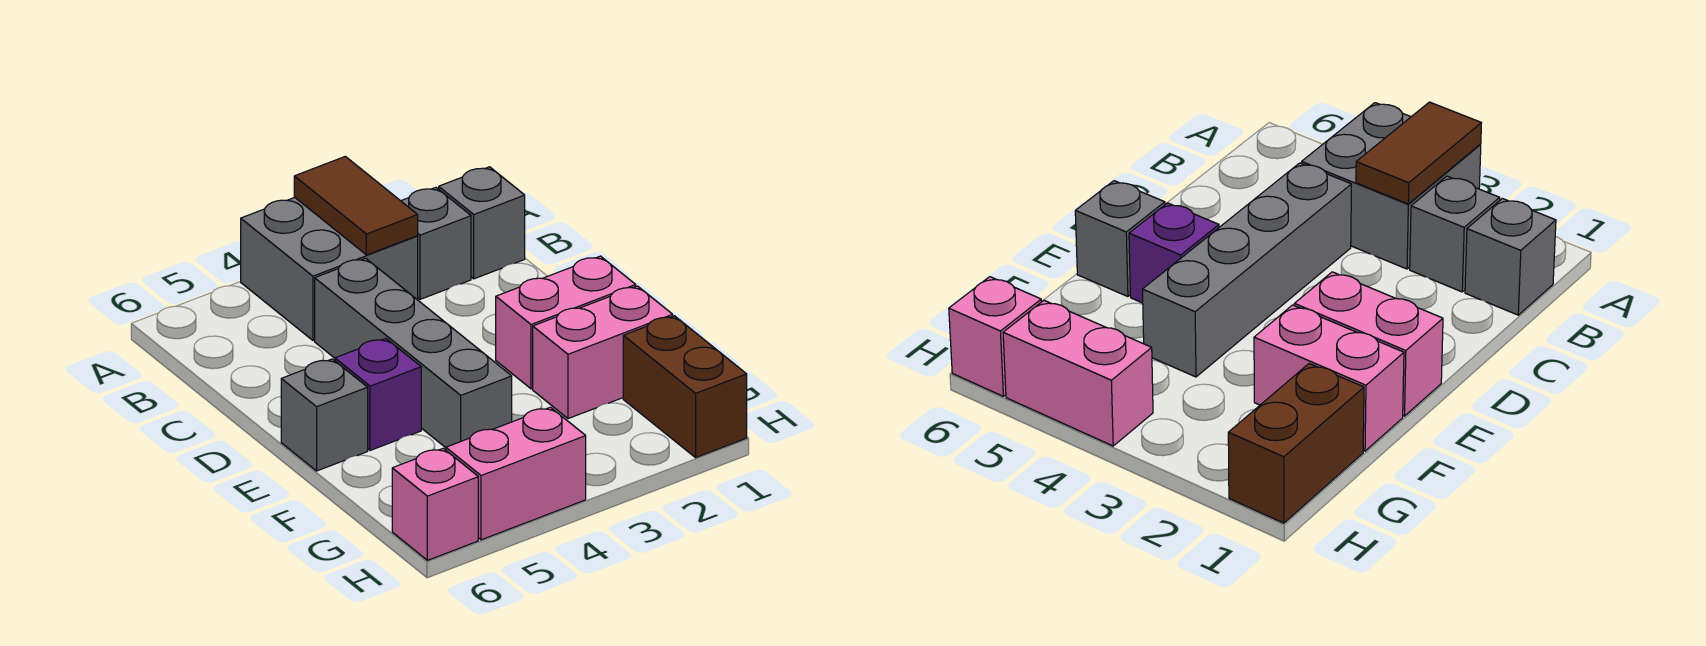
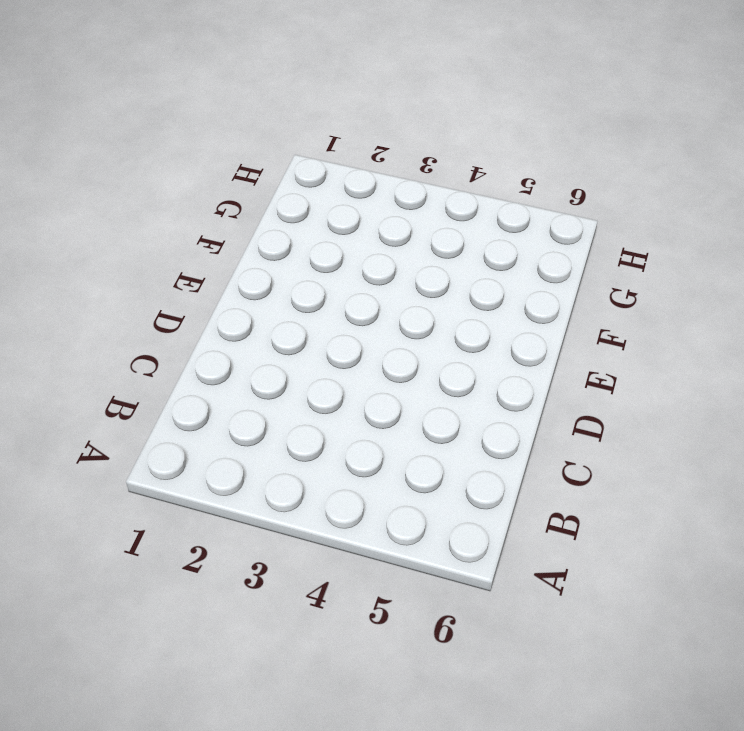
none -> grey 2x2 brick [241,198,418,340]
none -> grey 1x1 brick [439,167,525,279]
none -> grey 1x1 brick [401,187,471,299]

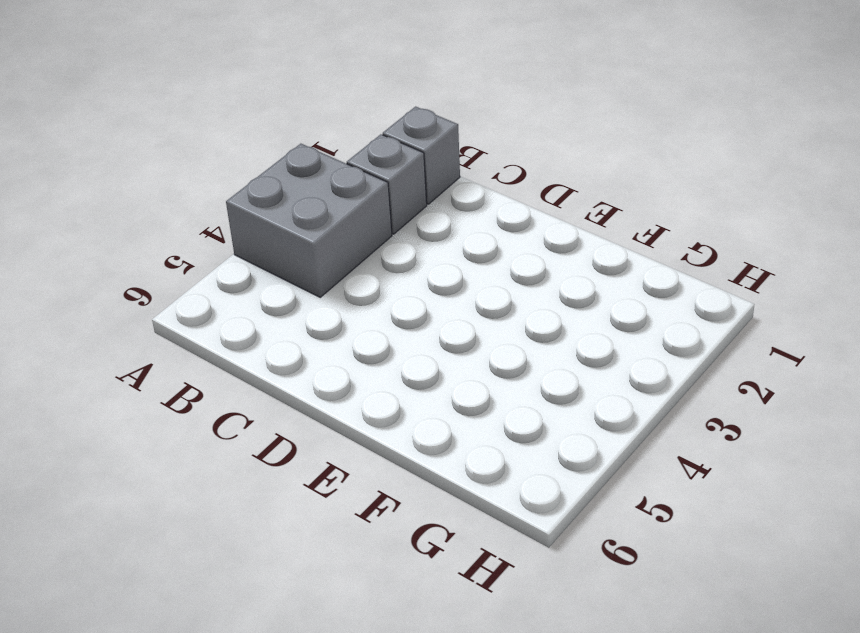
none -> grey 1x4 brick [315,258,512,448]
none -> pink 1x2 brick [496,256,636,389]
none -> purple 1x1 brick [335,339,421,450]

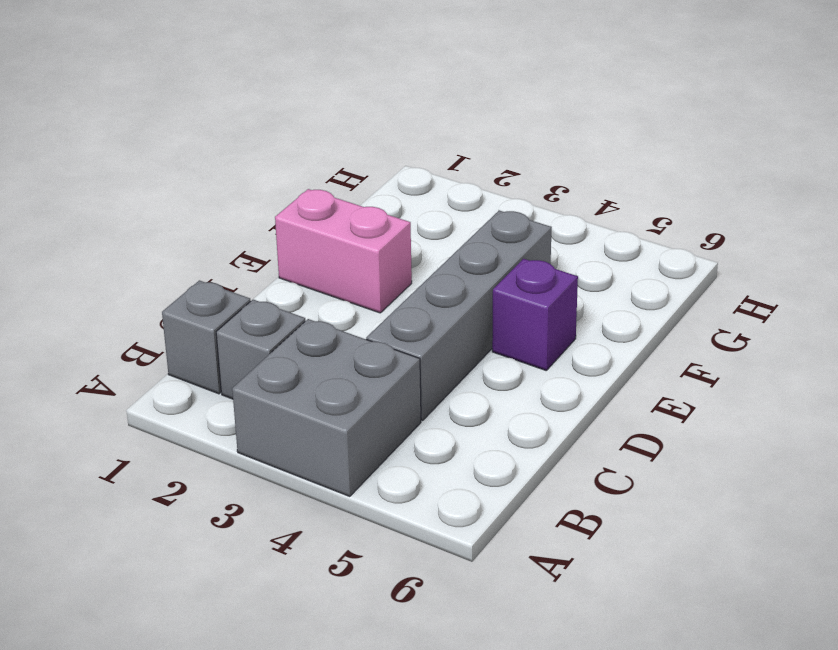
none -> grey 1x1 brick [281,359,368,471]
none -> pink 1x2 brick [533,286,673,419]
none -> brown 1x2 brick [623,316,747,457]

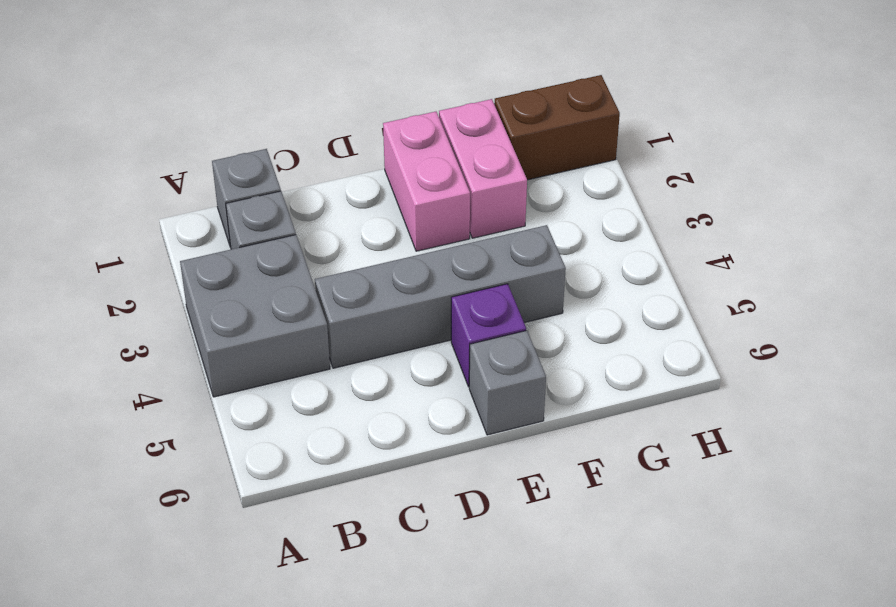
none -> pink 1x2 brick [446,407,586,540]
none -> pink 1x1 brick [392,448,478,560]
none -> brown 1x2 tile [294,156,418,255]

